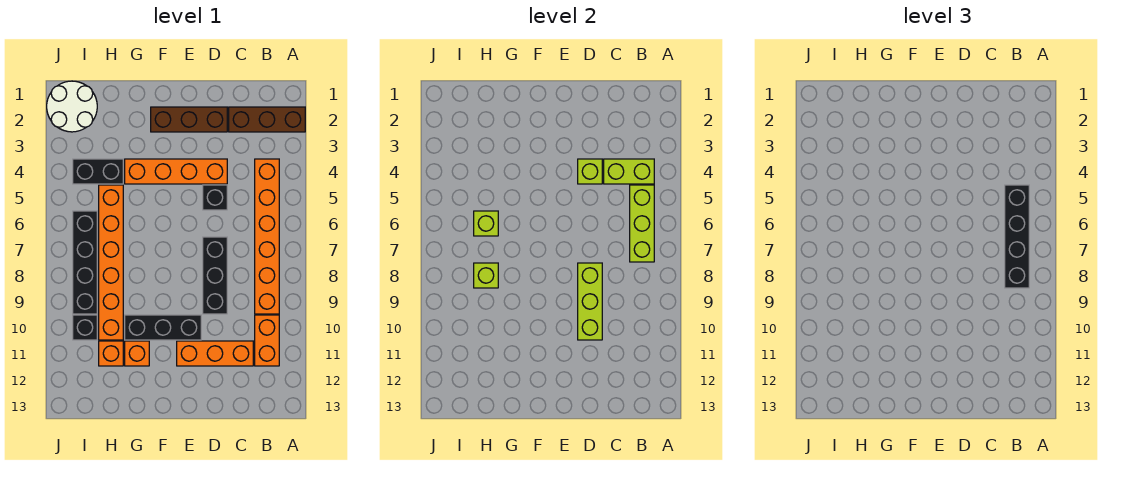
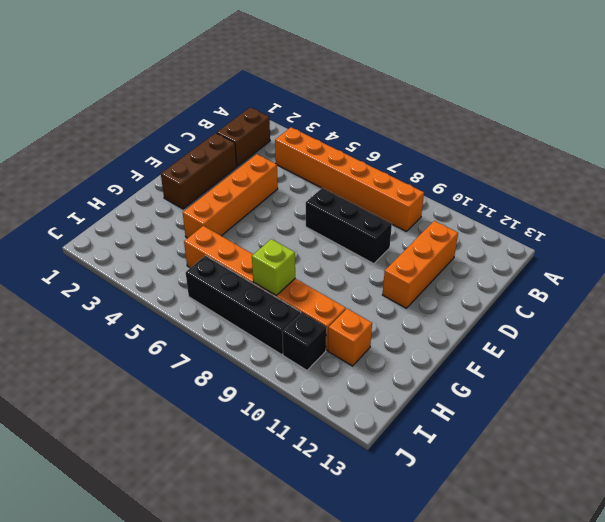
brown 1x2 brick [217,107,270,166] -> brown 1x3 brick [229,107,305,132]
none -> orange 1x2 brick [255,315,279,366]
none -> black 1x1 brick [203,185,227,210]
none -> black 1x3 brick [125,315,201,340]

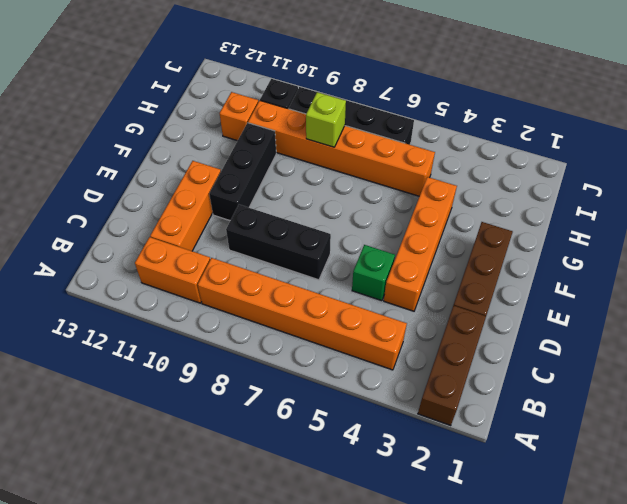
green 1x1 brick [352,245,395,301] -> black 1x1 brick [203,185,227,210]
none -> orange 1x1 brick [125,341,149,366]
none -> black 1x2 brick [73,159,123,184]
none -> white 2x2 round brick [47,81,97,132]

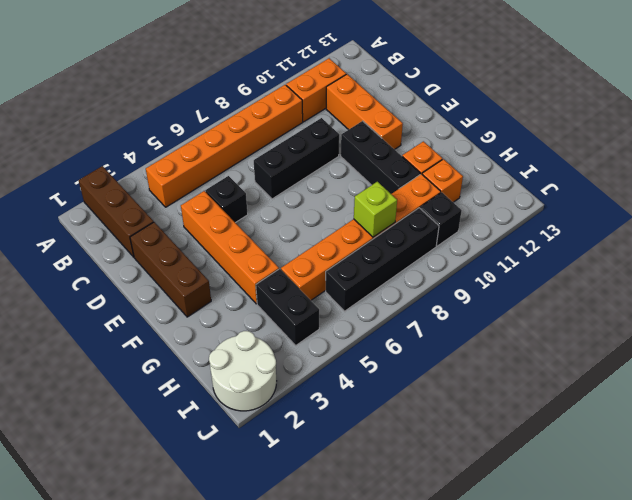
none -> lime 1x2 brick [604,159,654,184]
none -> lime 1x3 brick [630,185,654,262]
none -> lime 1x1 brick [578,159,602,184]

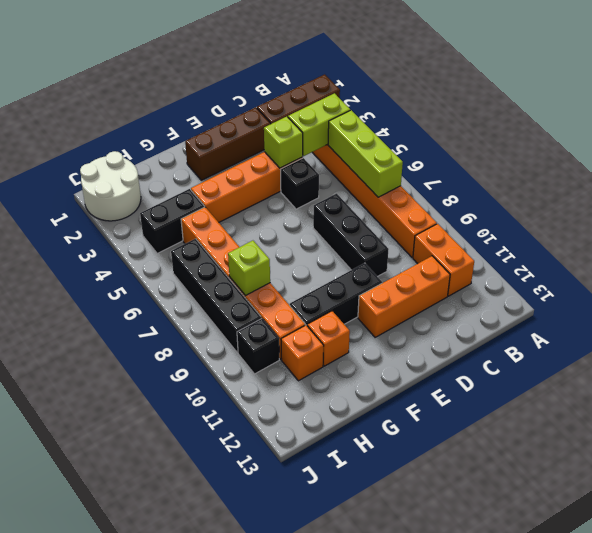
none -> lime 1x3 brick [578,263,602,340]
none -> lime 1x1 brick [474,211,498,236]
none -> black 1x4 brick [1005,185,1029,288]

